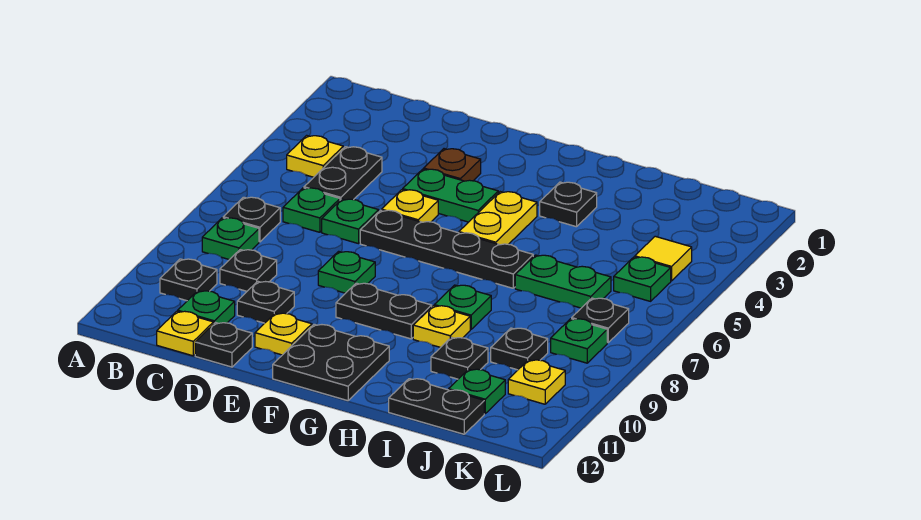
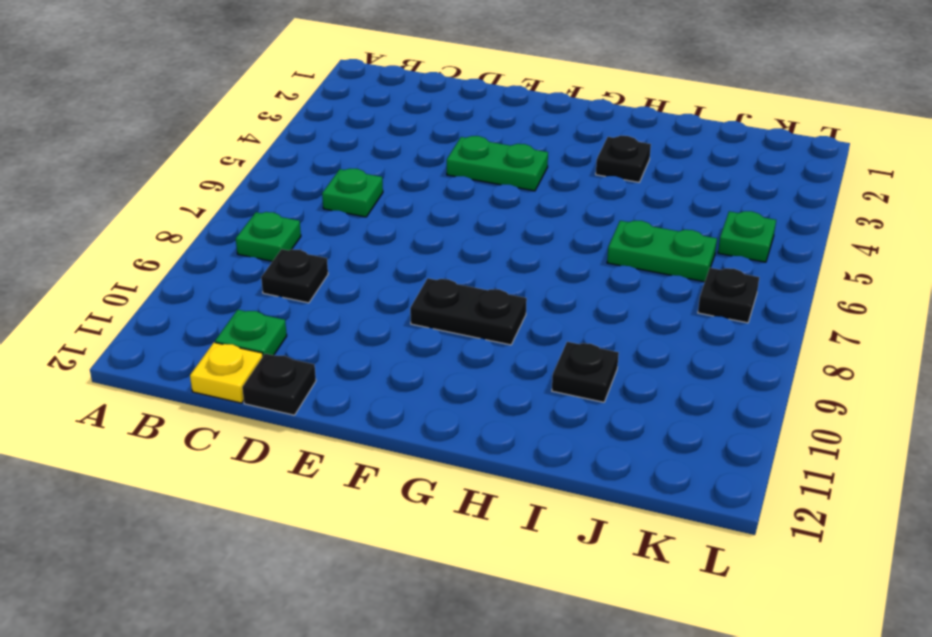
none -> yellow 1x1 plate [287,135,343,177]
none -> black 1x1 plate [223,197,280,242]
none -> black 1x1 plate [160,259,217,301]
none -> black 1x2 plate [304,147,382,200]

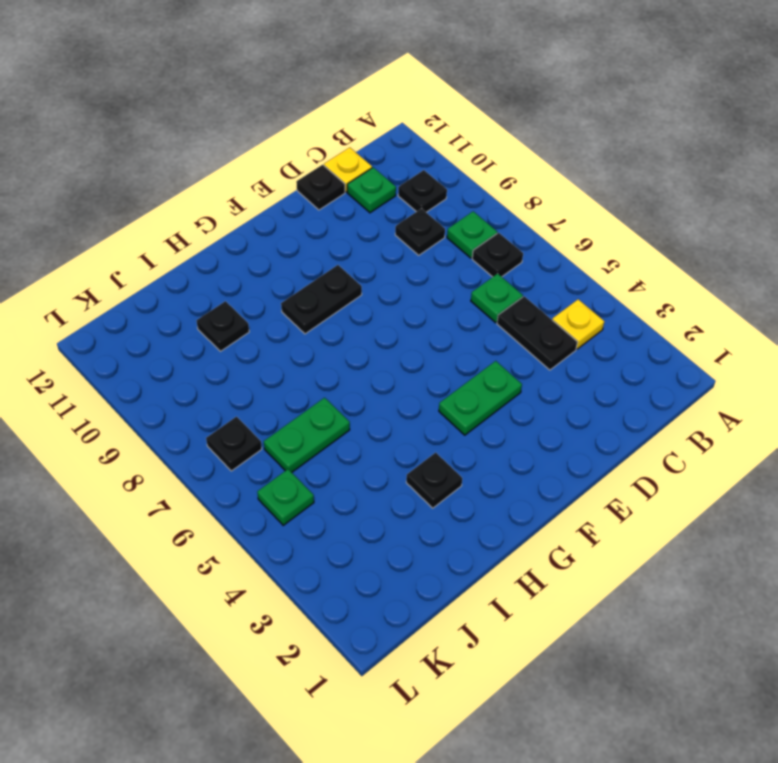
none -> green 1x1 plate [322,199,379,244]
none -> black 1x1 plate [237,281,294,323]
none -> brown 1x1 plate [424,149,481,181]
none -> yellow 1x1 plate [382,190,438,222]

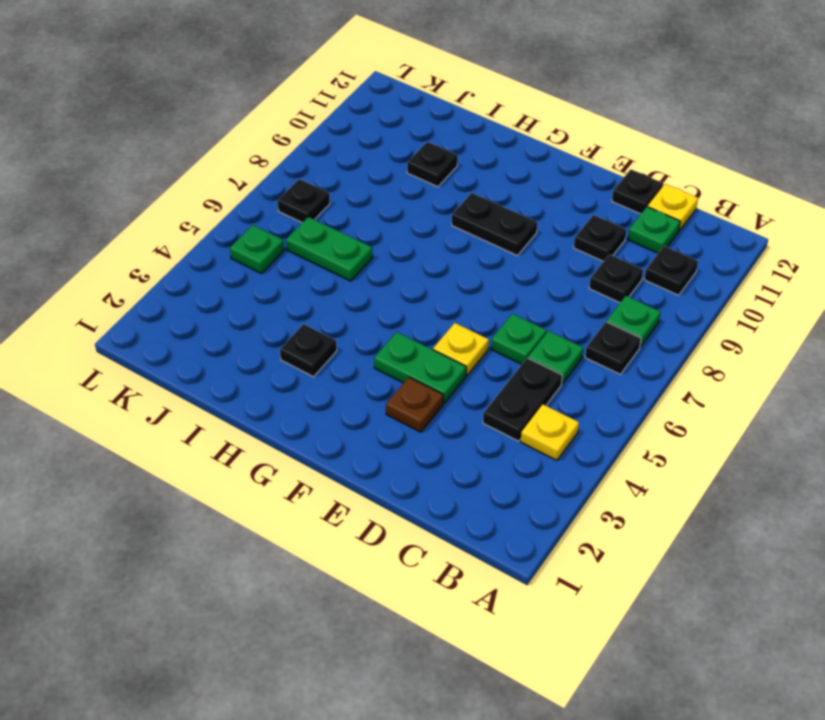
none -> black 1x4 plate [360,210,533,288]
none -> green 1x1 plate [318,251,375,293]
none -> yellow 1x1 plate [255,313,312,355]
none -> black 2x2 plate [273,324,389,401]

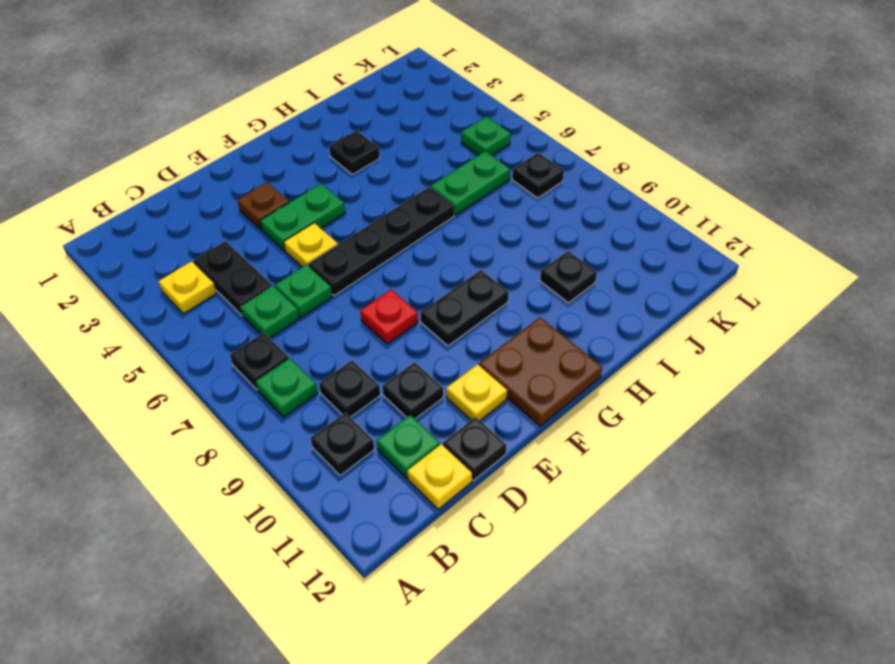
red 1x1 plate [360,290,418,344] -> green 1x1 plate [318,251,375,293]
brown 2x2 plate [479,317,602,426] -> black 2x2 plate [273,324,389,401]
none -> yellow 1x2 plate [459,192,537,245]
none -> green 1x1 plate [434,285,491,329]
none -> yellow 1x1 plate [413,306,470,347]
none -> black 1x2 plate [389,379,484,434]

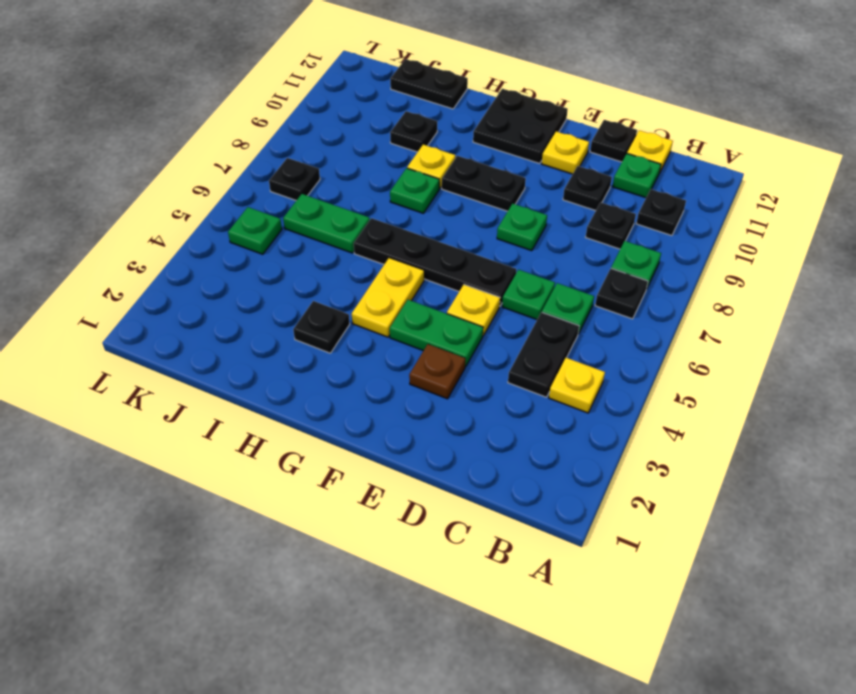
none -> black 1x1 plate [491,328,548,370]
none -> green 1x1 plate [449,369,505,414]
none -> yellow 1x1 tile [635,236,692,281]
none -> green 1x1 plate [551,319,607,363]

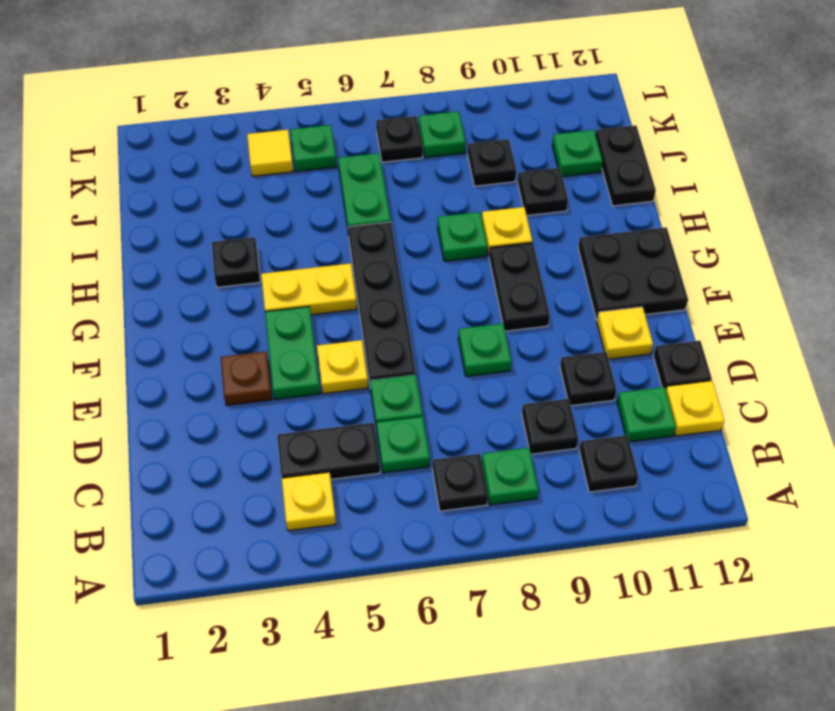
none -> yellow 1x1 plate [508,360,565,404]

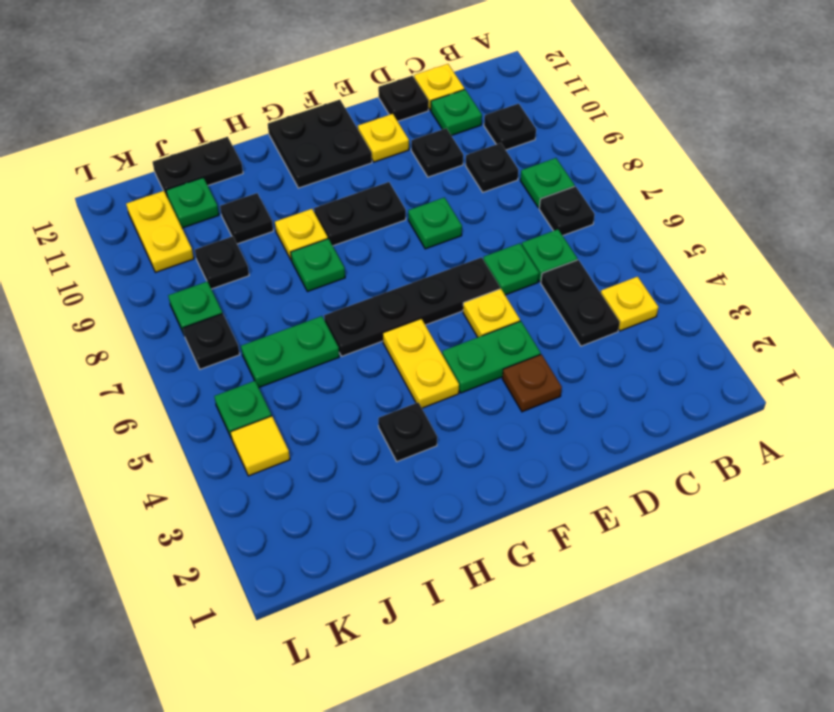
yellow 1x2 plate [126,191,194,272] -> yellow 1x1 plate [508,360,565,404]

